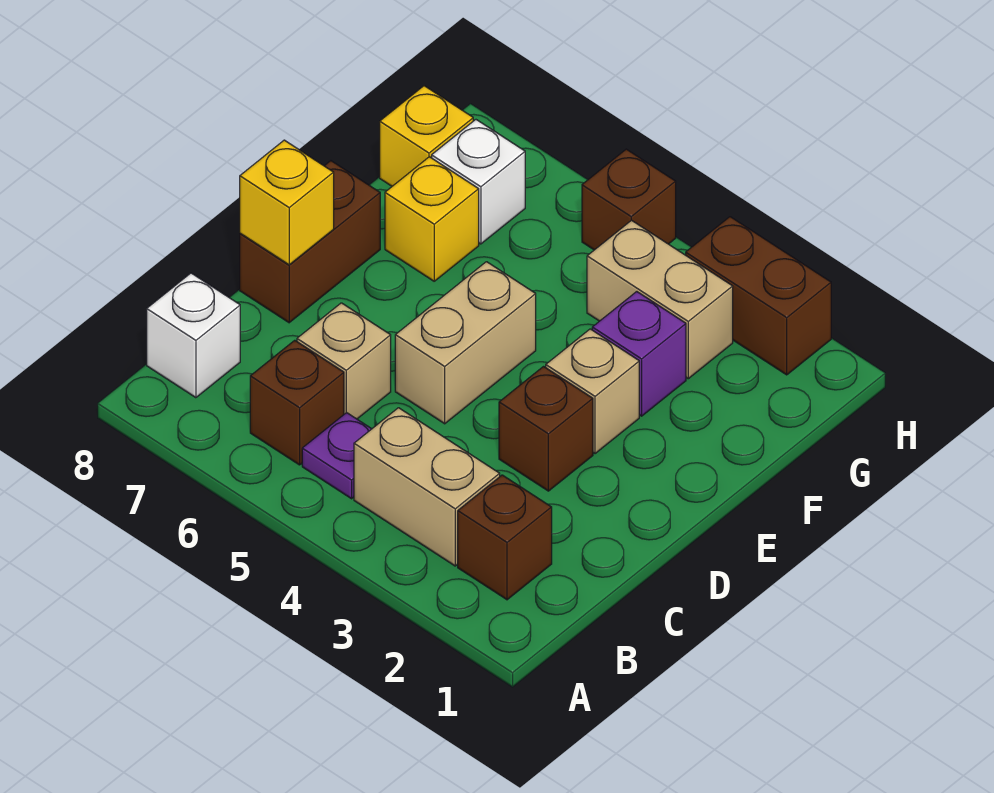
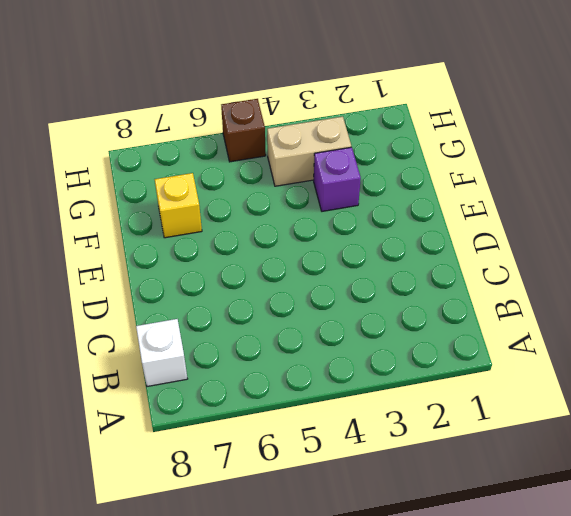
none -> brown 1x1 brick [458,475,552,600]
none -> tan 1x2 brick [354,408,500,566]
none -> purple 1x1 plate [302,412,371,499]

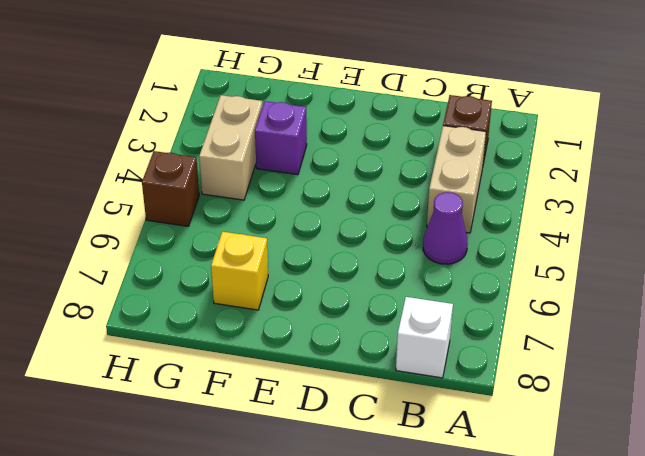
purple 1x1 cone [423,192,468,264] -> purple 1x1 plate [302,412,371,499]
none -> brown 1x1 brick [250,340,344,465]
none -> tan 1x1 brick [297,303,391,419]
none -> brown 1x1 brick [499,367,593,491]

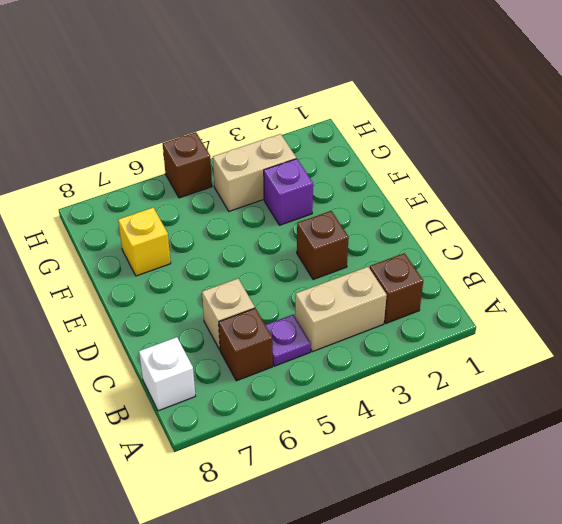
none -> tan 1x2 brick [395,262,536,424]
none -> brown 1x2 brick [240,161,380,323]
none -> tan 1x1 brick [546,329,639,454]

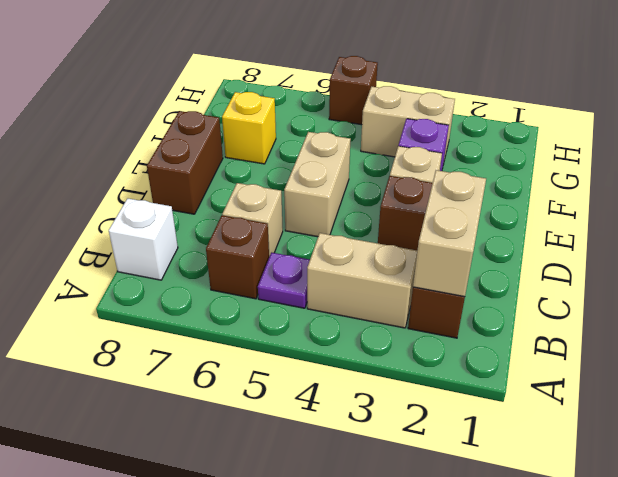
tan 1x2 brick [413,170,486,297] -> none
none -> white 1x1 brick [432,120,525,244]
none -> yellow 1x1 brick [380,86,473,186]
none -> brown 1x2 brick [686,217,831,375]

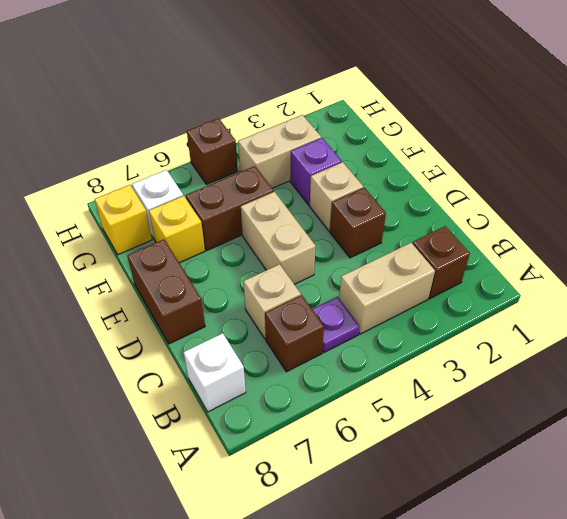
brown 1x2 brick [186,166,274,250] -> brown 1x2 brick moved to [686,217,831,375]
none -> yellow 1x1 brick [240,140,334,265]

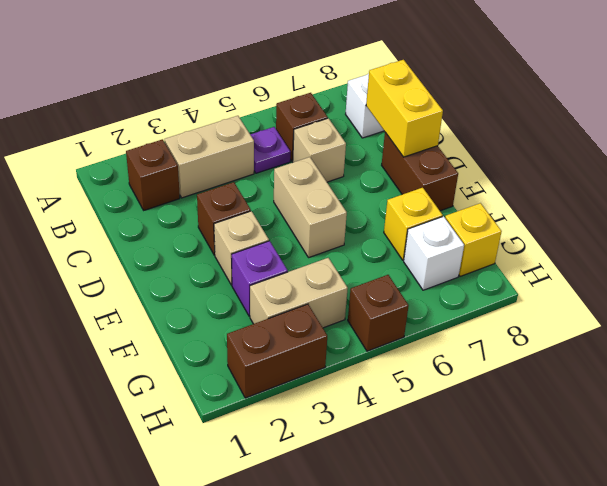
yellow 1x2 brick [366,60,443,157] -> yellow 1x1 brick [240,140,334,265]

